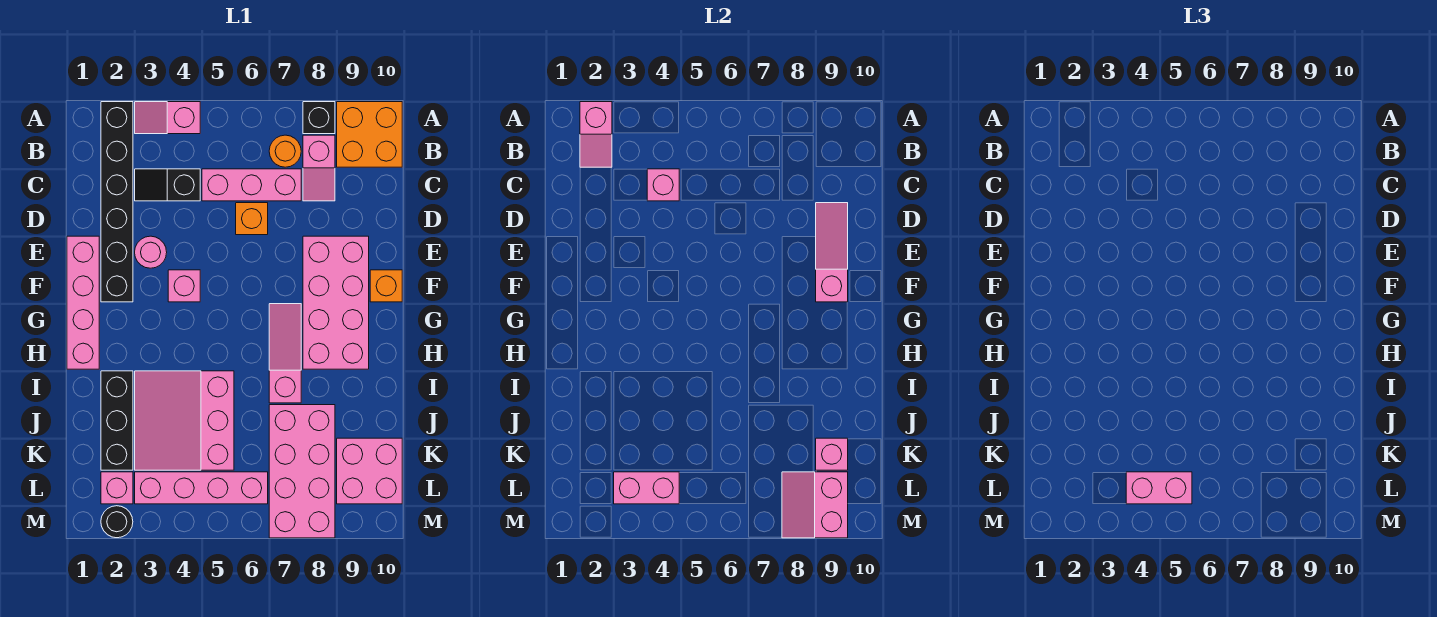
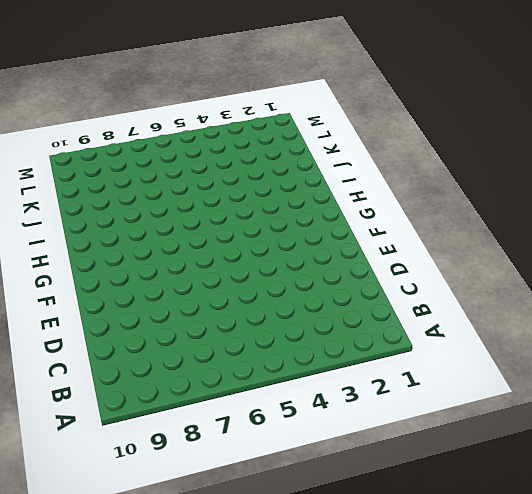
none -> black 1x6 brick [101,102,133,302]
none -> pink 1x2 slope [135,102,200,134]
none -> black 1x1 brick [303,102,335,134]

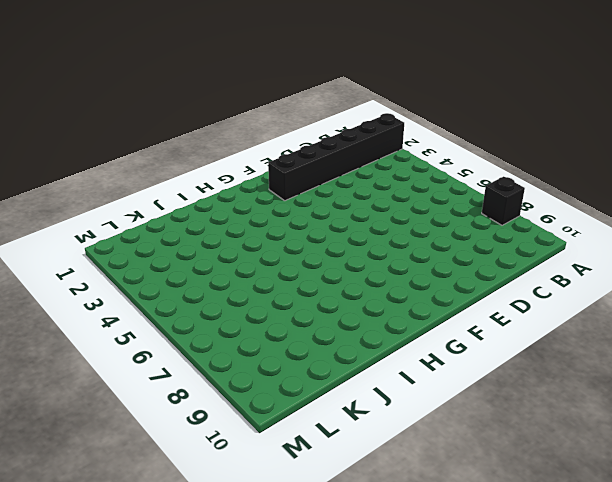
none -> pink 1x2 slope [135,102,200,134]
none -> orange 2x2 brick [337,102,402,167]
none -> orange 1x1 round brick [269,135,301,167]

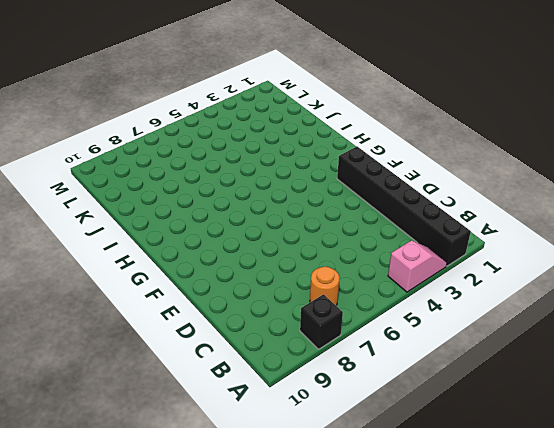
none -> orange 2x2 brick [337,102,402,167]
none -> pink 1x2 slope [303,135,335,201]
none -> black 1x2 slope [135,169,200,201]

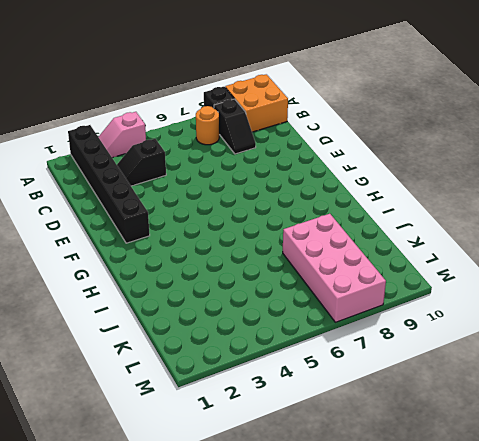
black 1x2 slope [214,99,256,154] -> pink 1x2 slope [303,135,335,201]
none -> pink 1x3 brick [202,169,301,201]
none -> orange 1x1 brick [236,203,268,235]
none -> pink 1x4 brick [67,236,99,369]

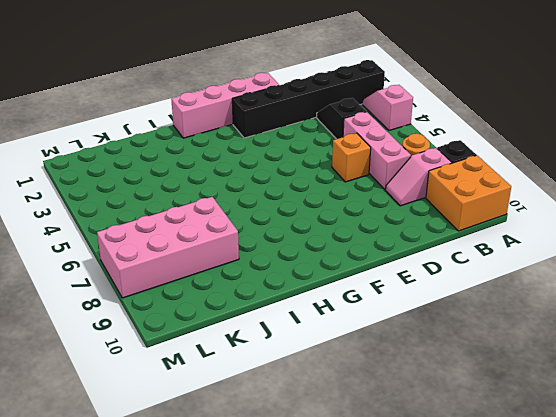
none -> pink 1x1 round brick [135,236,167,268]
none -> pink 2x4 brick [303,236,369,369]
none -> pink 1x1 brick [168,270,200,302]

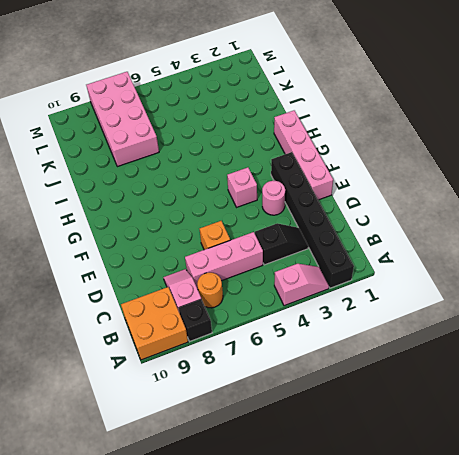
none -> pink 2x4 brick [303,236,369,369]
none -> orange 1x1 brick [370,270,402,302]
none -> pink 1x3 slope [269,304,301,403]

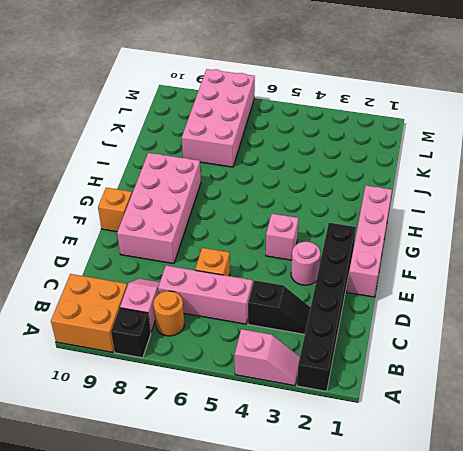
none -> pink 1x3 slope [269,304,301,403]
none -> black 1x3 brick [101,371,133,470]
none -> pink 3x3 slope [135,371,234,470]

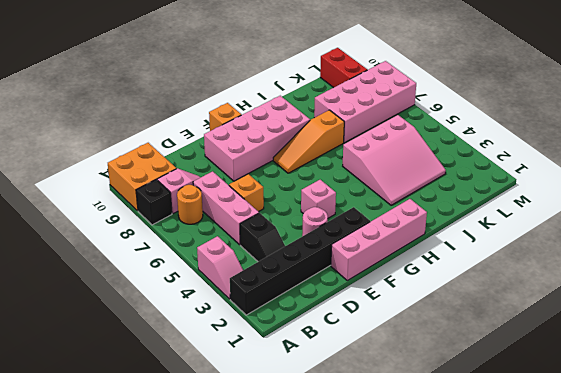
orange 1x3 slope [273,110,344,173] -> pink 1x3 slope [269,304,301,403]
red 1x2 brick [320,48,367,88] -> pink 2x2 brick [337,438,402,504]
none -> black 1x3 brick [101,371,133,470]
none -> pink 1x1 brick [101,472,133,504]
none -> pink 1x4 brick [135,472,268,504]

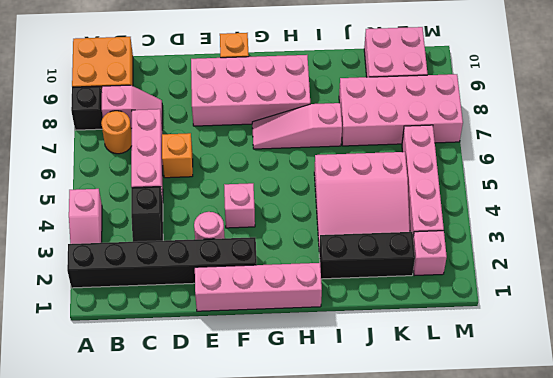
none -> black 1x1 round brick [101,506,133,538]
none -> pink 1x2 slope [580,102,612,167]
none -> pink 1x1 brick [647,169,679,201]

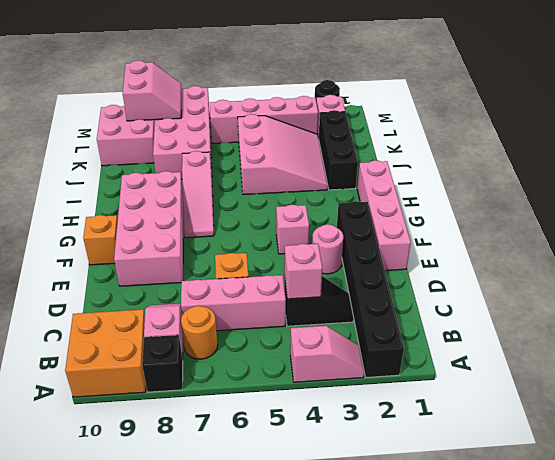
none -> pink 1x2 slope [580,102,612,167]
none -> pink 1x3 slope [816,203,848,302]
none -> pink 1x1 brick [816,438,848,470]

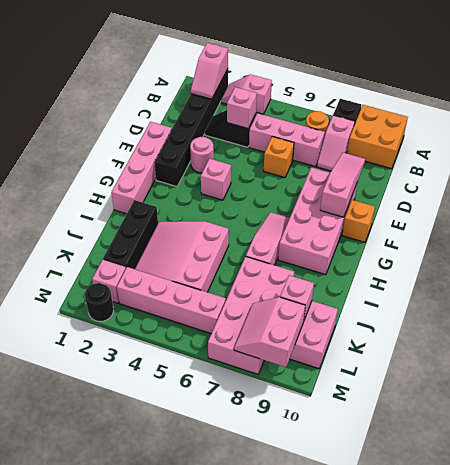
none -> pink 1x2 brick [614,472,679,504]
none -> pink 1x2 brick [1126,472,1192,504]

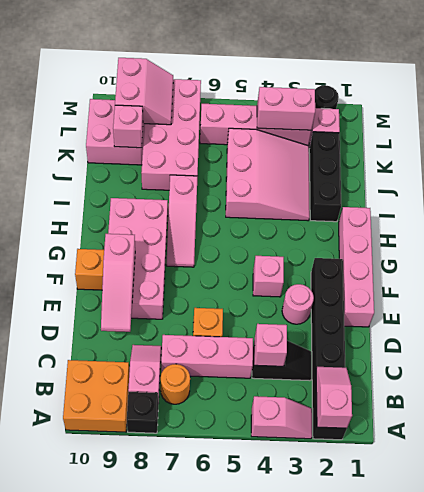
none -> pink 1x2 brick [1126,472,1192,504]

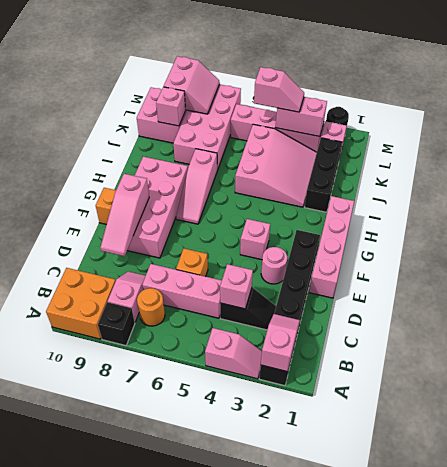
pink 1x2 slope [254,67,304,112] -> pink 1x2 brick [1126,472,1192,504]

